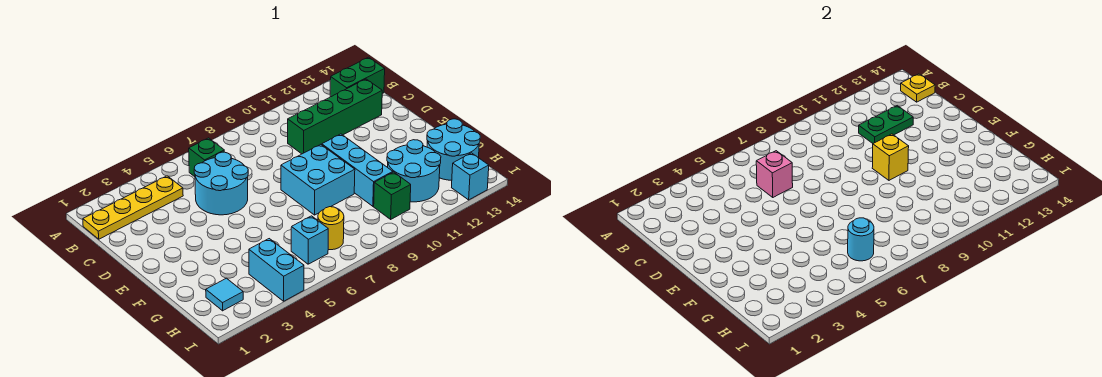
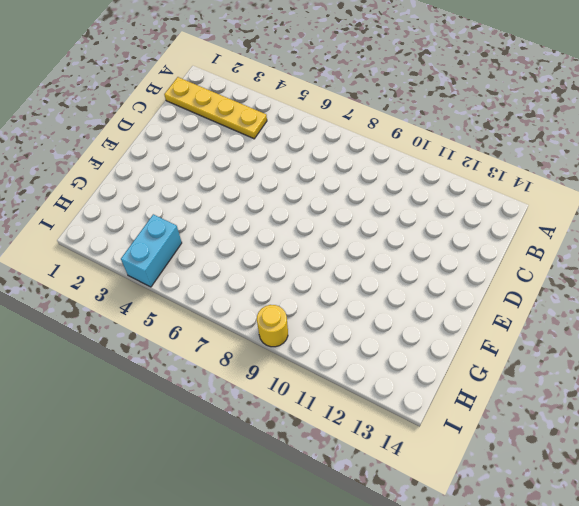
yellow 1x1 round brick [257,305,288,347] -> yellow 1x1 round brick moved to [318,207,344,250]
none -> green 1x1 brick [189,138,224,177]
none -> green 1x2 brick [330,57,385,97]
none -> cyan 2x2 round brick [194,152,248,215]

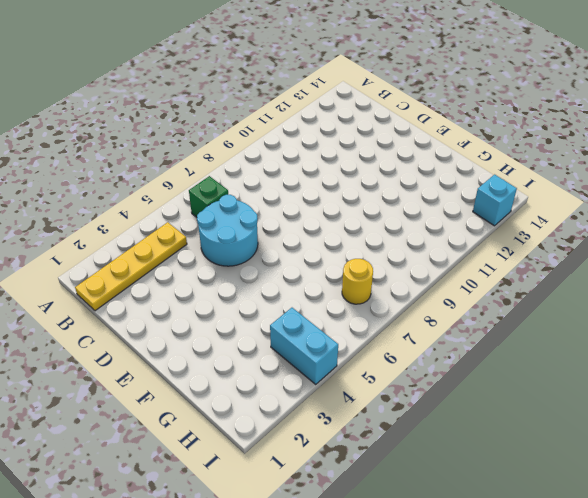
none -> green 1x2 brick [330,57,385,97]
none -> green 1x4 brick [288,79,382,154]
none -> cyan 2x2 brick [281,144,355,215]

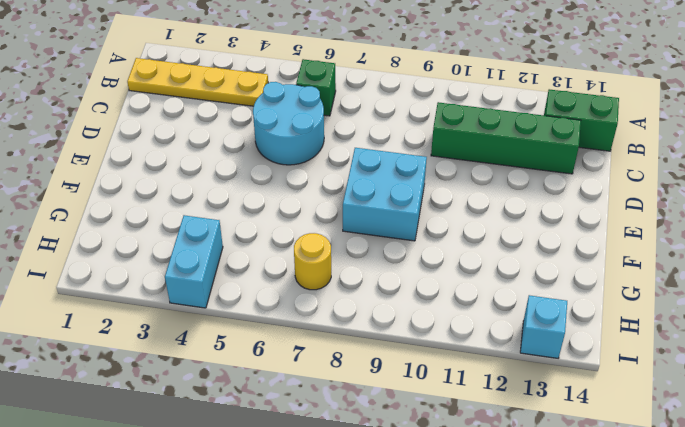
none -> cyan 1x3 brick [322,134,393,206]
none -> cyan 2x2 round brick [387,140,441,202]
none -> cyan 2x2 round brick [427,119,480,180]

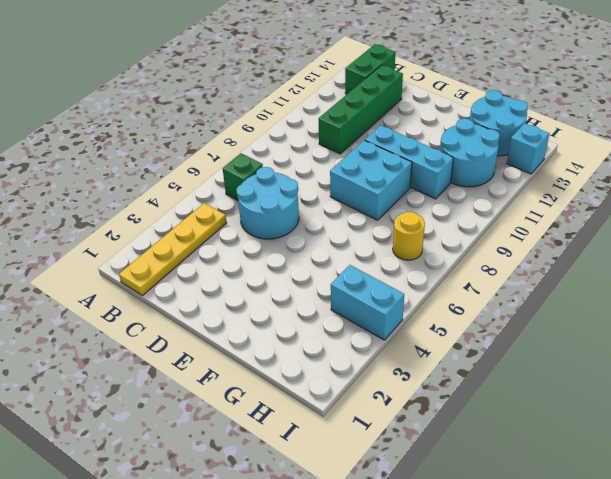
none -> cyan 1x1 tile [206,278,243,311]
none -> cyan 1x1 brick [291,216,328,264]
none -> green 1x1 brick [374,172,411,219]

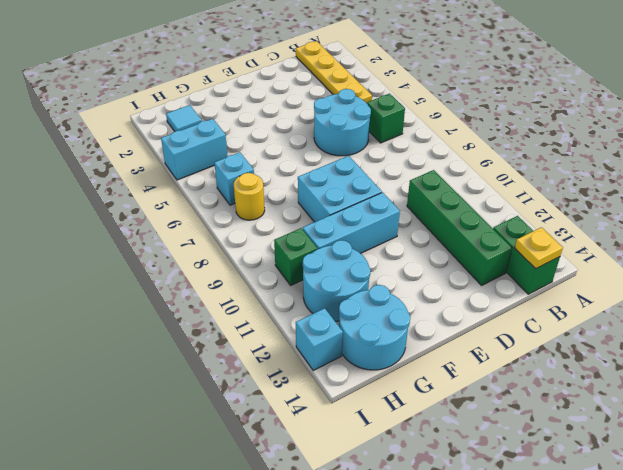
none -> pink 1x1 brick [756,151,793,197]
none -> green 1x2 plate [859,106,913,143]
none -> yellow 1x1 brick [872,134,909,180]

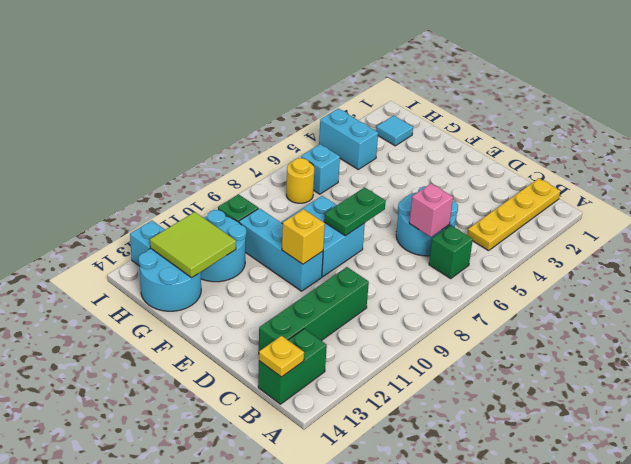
green 1x2 plate [324,187,386,236] -> green 1x2 plate moved to [859,106,913,143]
lime 2x2 tile [150,212,236,278] -> none
none -> cyan 1x1 round brick [848,218,874,261]

